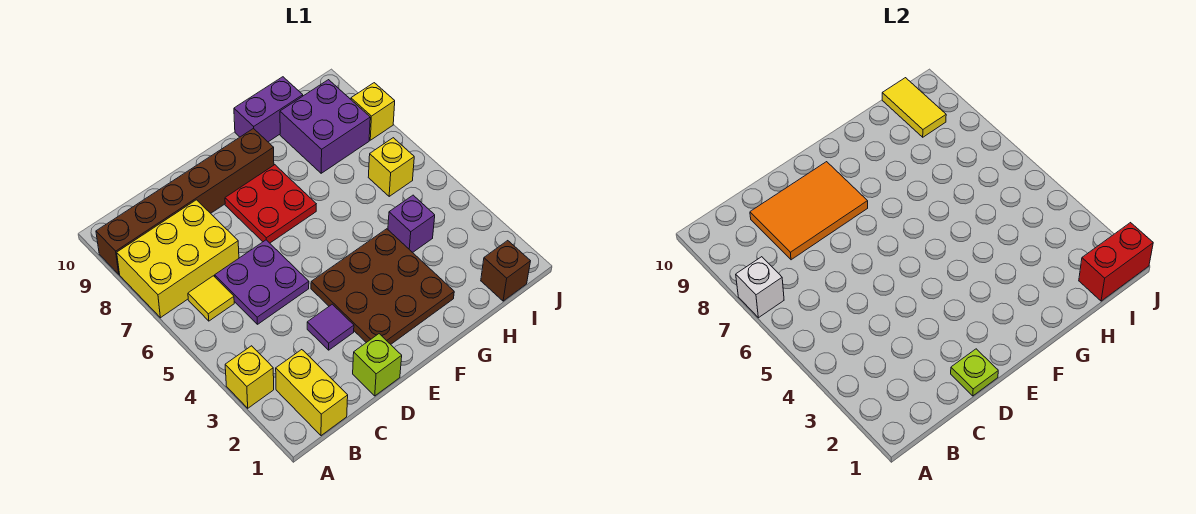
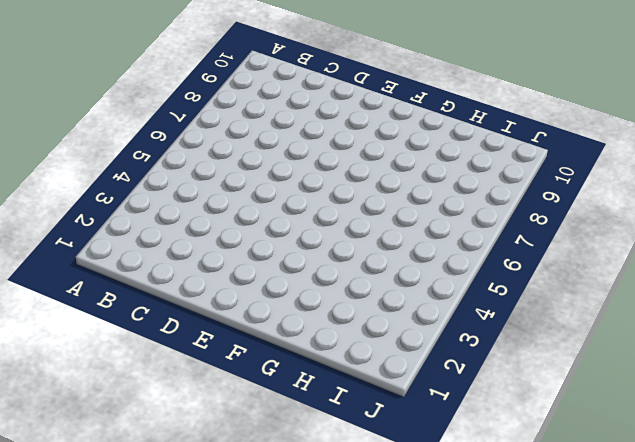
none -> yellow 1x1 brick [225,346,274,408]
none -> yellow 2x3 brick [117,200,239,318]
none -> brown 1x6 brick [96,128,274,274]

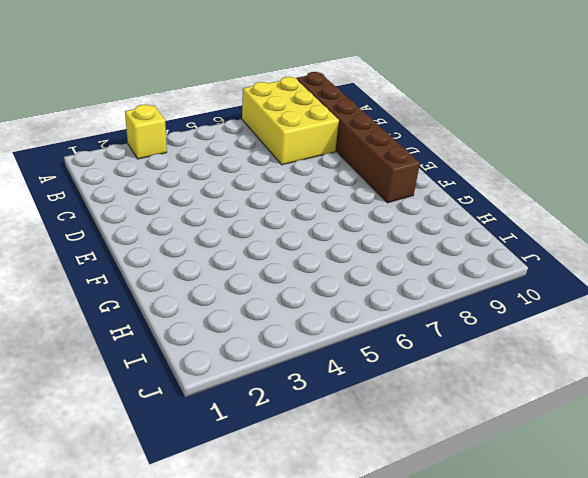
none -> yellow 1x2 brick [276,350,348,436]
none -> yellow 1x1 tile [188,276,234,321]
none -> purple 2x2 plate [215,240,309,324]

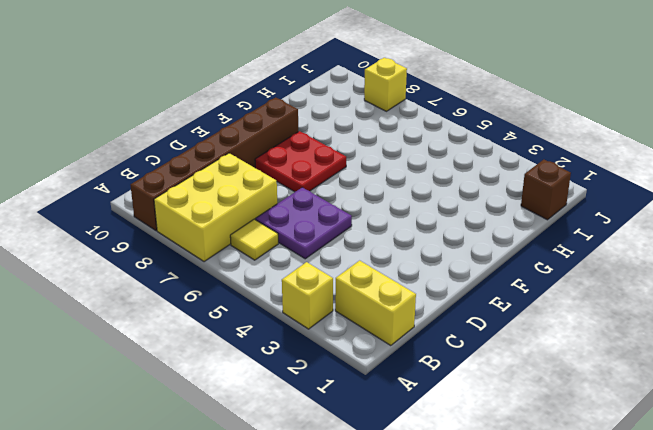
none -> lime 1x1 brick [353,334,402,396]
none -> purple 1x1 tile [307,304,354,350]
none -> brown 3x3 plate [311,229,454,344]

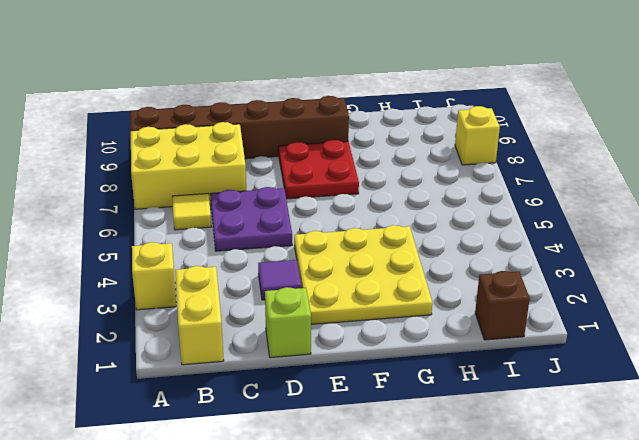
yellow 3x3 plate [294,225,432,324] -> brown 3x3 plate [311,229,454,344]
none -> purple 1x2 brick [234,77,303,142]
none -> purple 1x1 brick [388,195,435,252]
none -> purple 2x2 brick [280,80,370,173]

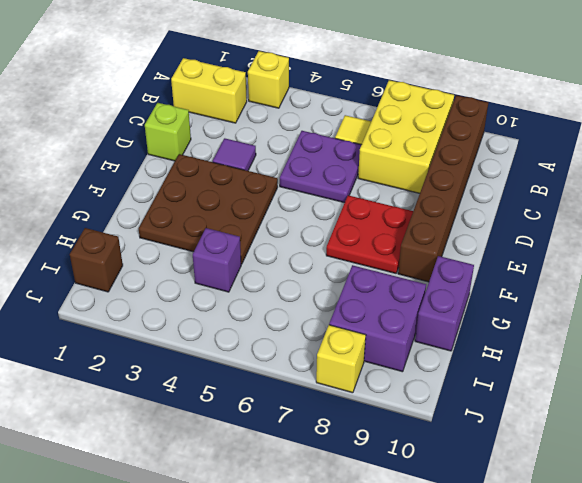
none -> yellow 1x1 brick [368,138,414,196]
none -> white 1x1 brick [736,257,784,318]
none -> orange 2x3 tile [750,162,868,260]

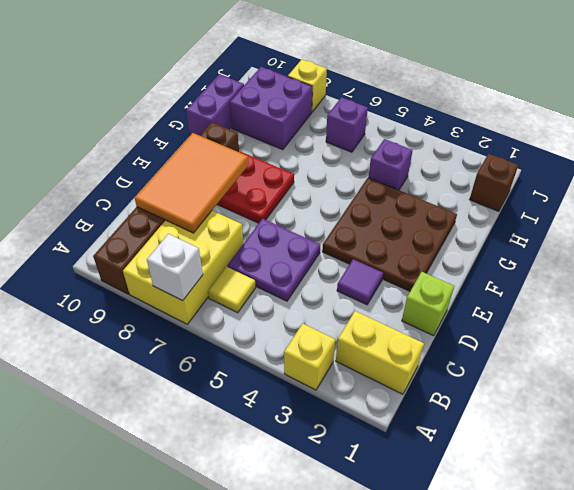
purple 1x1 brick [326,97,368,152] -> yellow 1x1 brick [368,138,414,196]
none -> lime 1x1 plate [951,349,998,396]
none -> red 1x2 brick [1079,223,1153,301]
none -> yellow 1x2 tile [882,78,946,137]

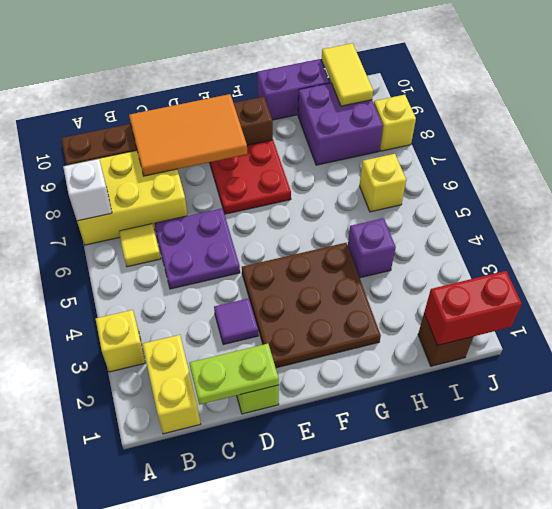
lime 1x2 plate [190,344,279,405] -> lime 1x1 plate [951,349,998,396]

